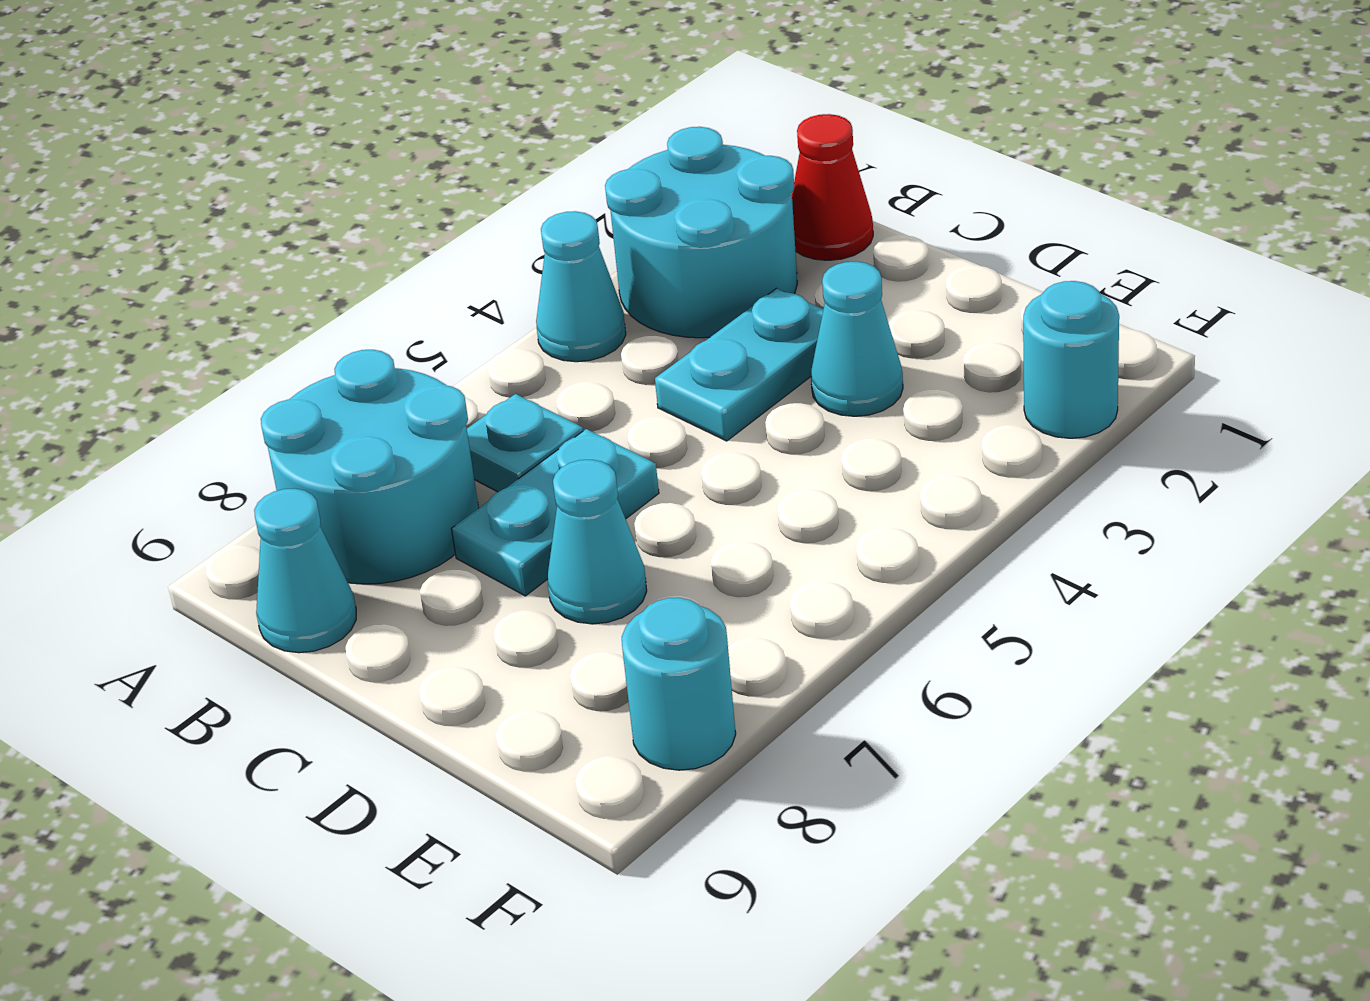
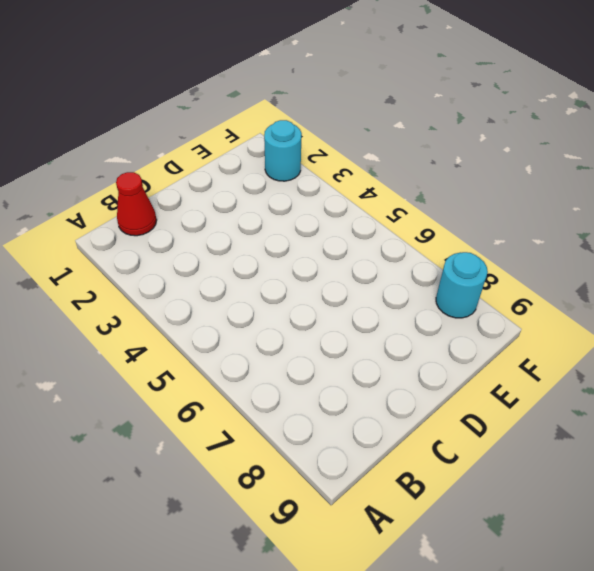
none -> cyan 2x2 round brick [605,127,797,338]
none -> cyan 1x1 cone [536,211,626,362]
none -> cyan 2x2 round brick [261,350,479,584]

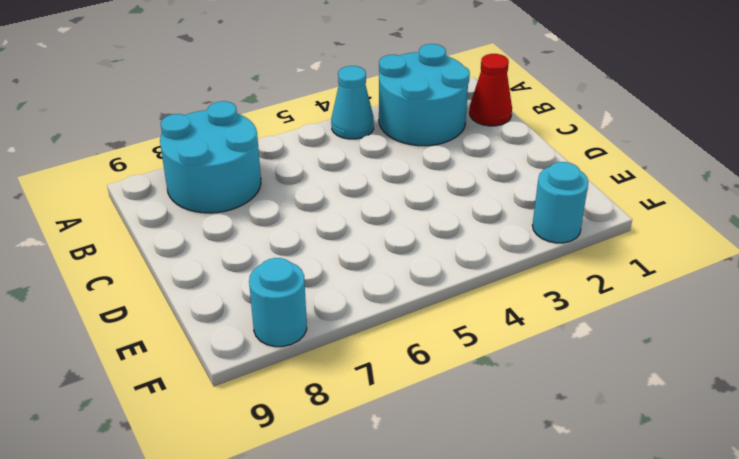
none -> cyan 1x1 plate [467,394,583,492]
none -> cyan 1x1 cone [254,488,356,653]
none -> cyan 1x2 plate [655,289,823,441]

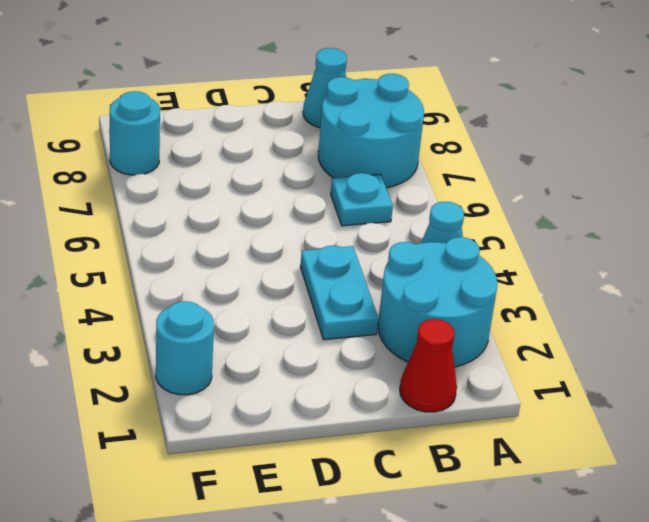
none -> cyan 1x2 plate [452,429,659,596]
none -> cyan 1x1 cone [811,261,903,416]
none -> cyan 1x1 cone [548,460,647,624]

